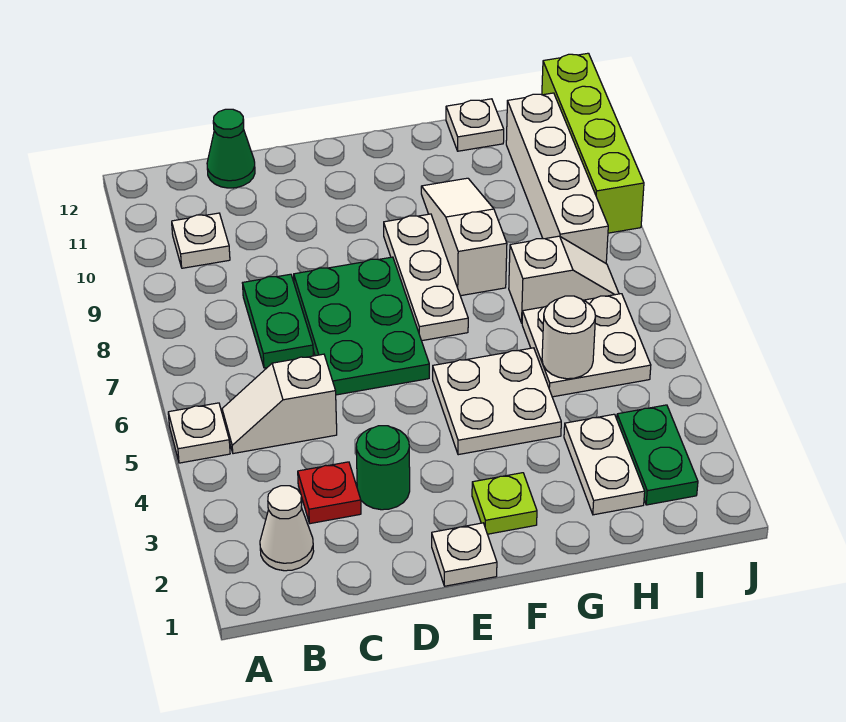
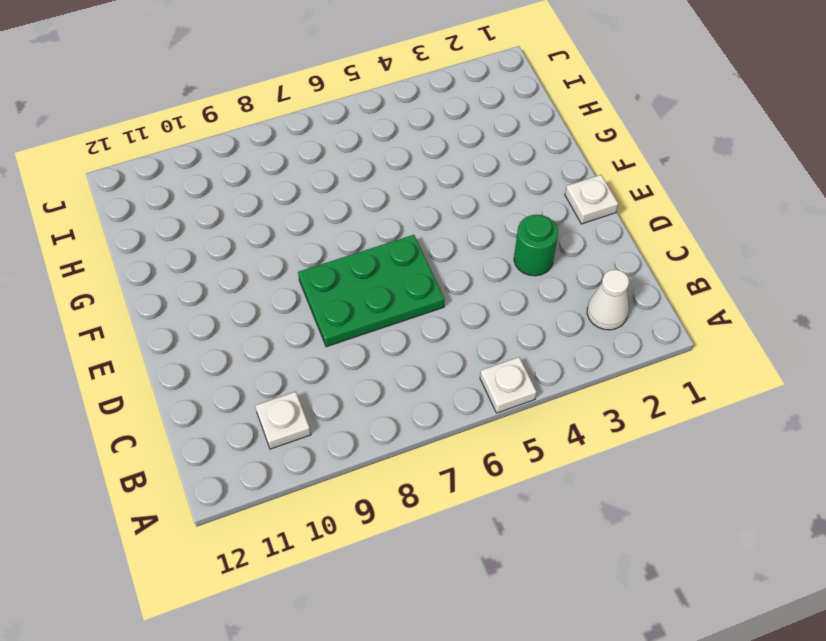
none -> white 1x2 slope [222,354,337,454]
none -> red 1x1 plate [298,462,361,524]
none -> green 1x2 plate [243,274,313,368]

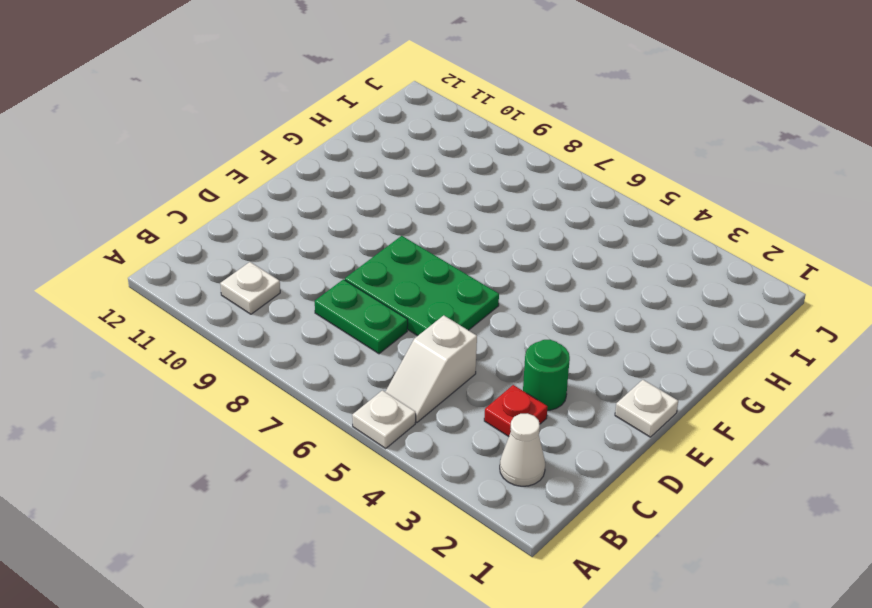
none -> green 1x1 cone [207,109,255,188]
none -> lime 1x1 plate [472,473,537,534]
none -> white 2x2 plate [433,348,561,455]

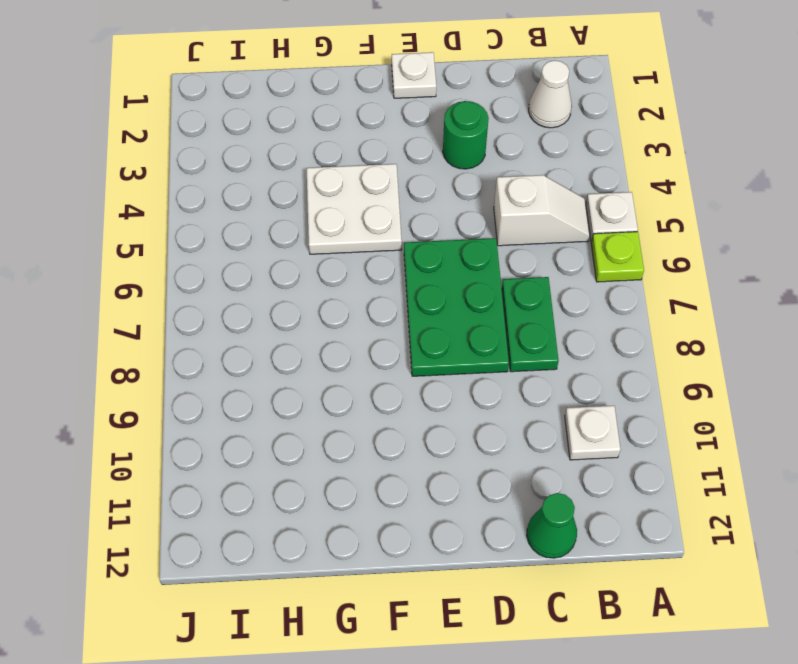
lime 1x1 plate [591,232,644,282] -> lime 1x1 plate moved to [472,473,537,534]
none -> red 1x1 plate [298,462,361,524]
none -> white 1x3 plate [384,214,468,341]
none -> white 1x3 slope [421,178,507,296]

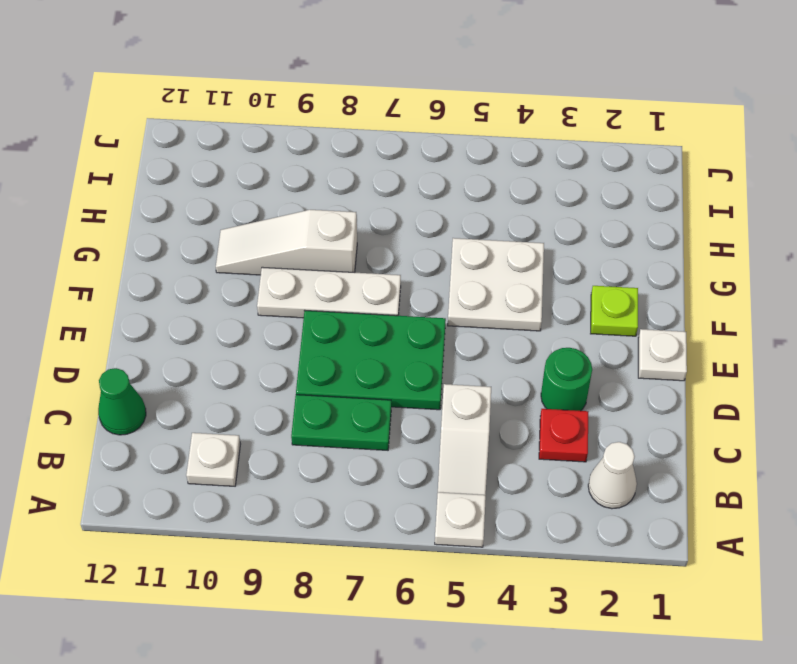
none -> white 1x2 plate [564,414,645,515]
none -> white 2x2 plate [522,294,651,397]
none -> white 1x2 slope [509,236,619,323]

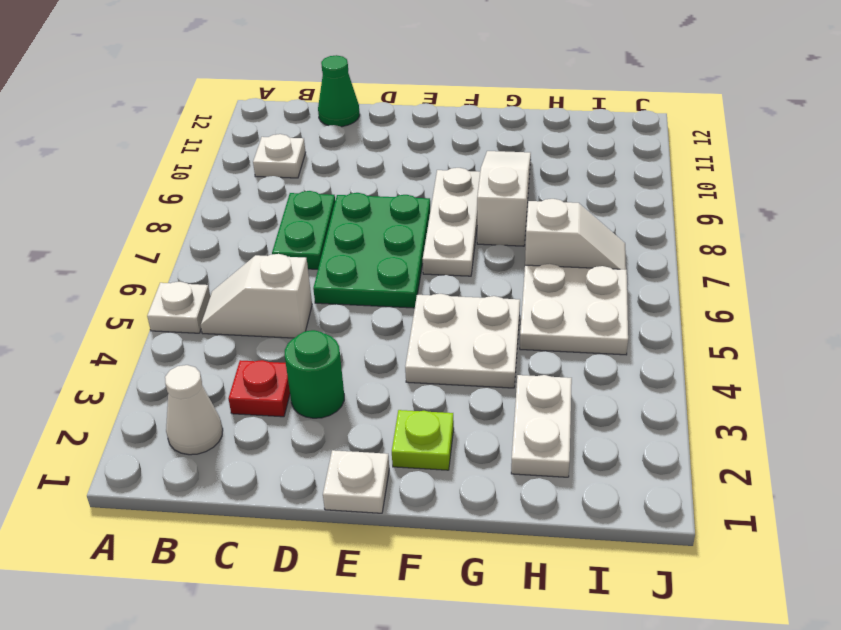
none -> white 1x1 plate [446,99,504,151]
none -> green 1x2 plate [617,405,698,505]
none -> white 1x4 brick [506,93,608,263]

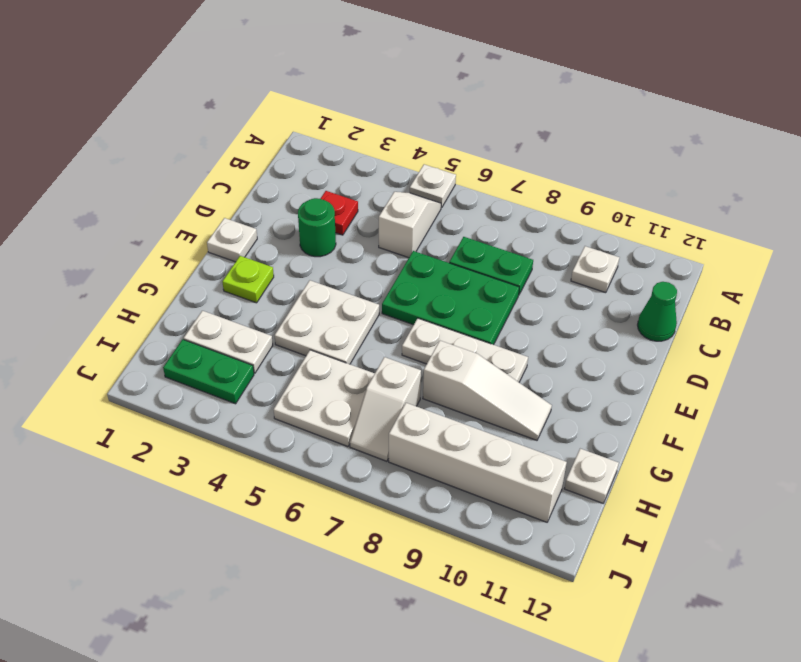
none -> white 1x1 cone [260,486,314,571]
none -> lime 1x4 brick [542,53,644,233]
none -> white 1x1 round brick [542,296,596,379]

